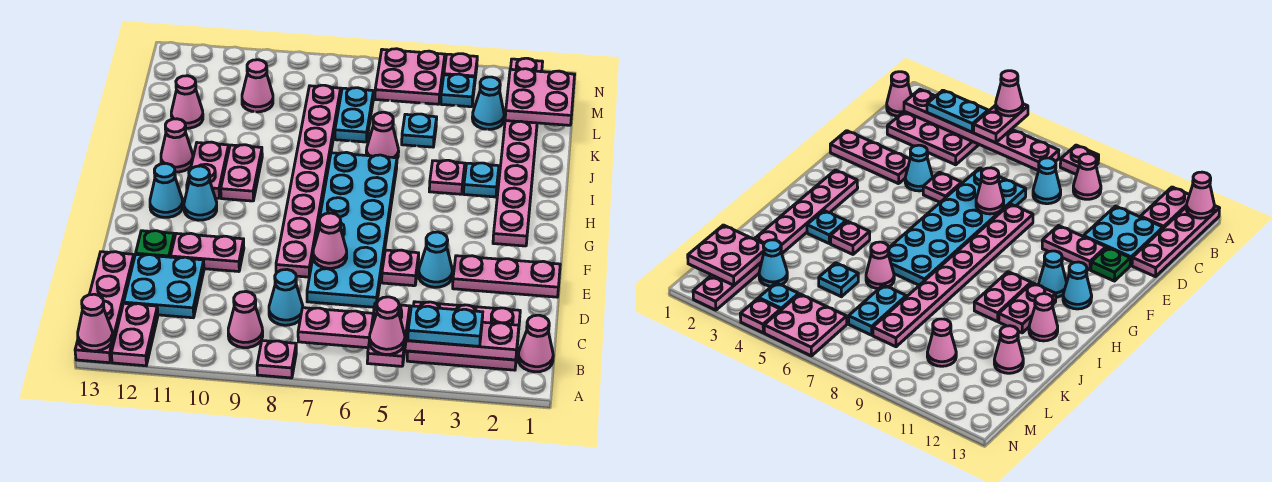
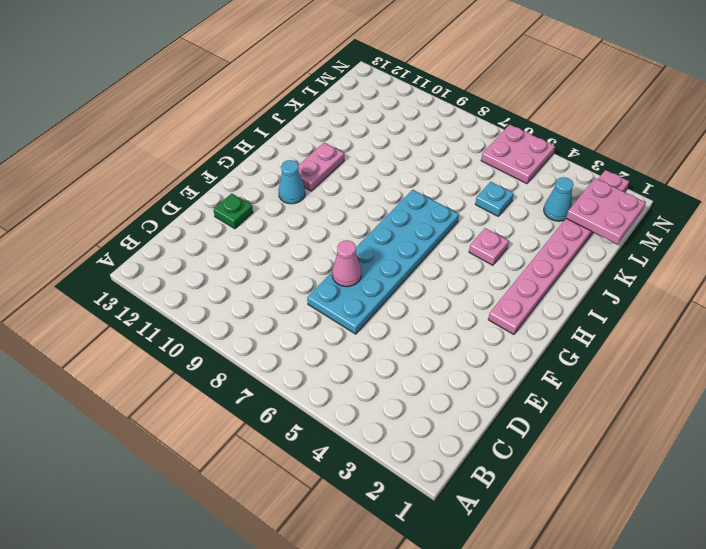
none -> pink 1x1 plate [257,341,296,378]
none -> pink 1x2 plate [111,303,158,366]
none -> pink 1x4 plate [75,252,134,363]
none -> pink 1x1 cone [518,315,553,372]

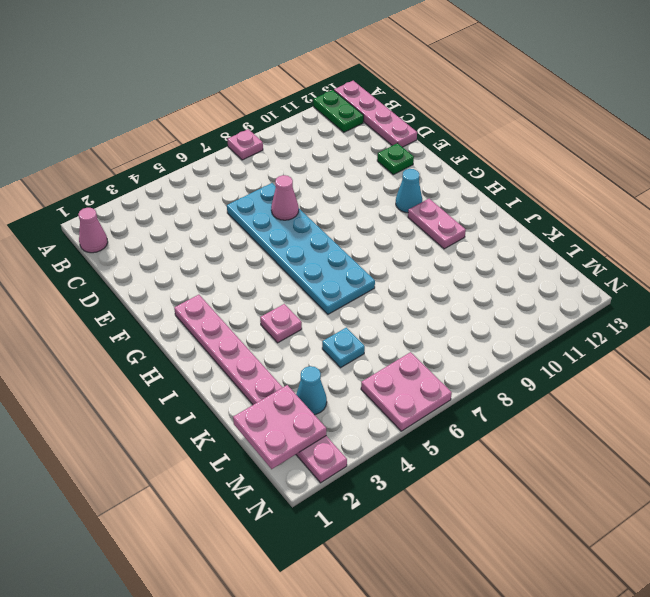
green 1x2 plate [313,90,364,132] -> pink 1x2 plate [111,303,158,366]
none -> pink 2x3 plate [407,302,520,370]
none -> pink 1x1 cone [228,292,263,348]
none -> cyan 1x1 cone [269,269,303,325]
none -> cyan 2x2 plate [124,254,204,318]

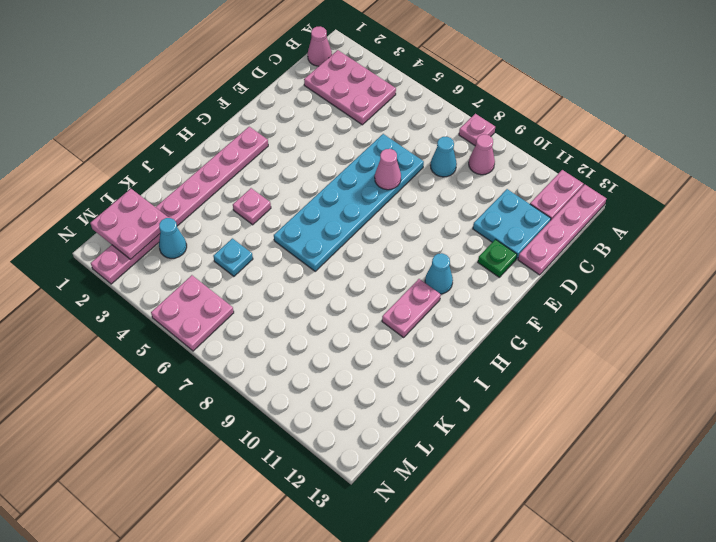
none -> pink 1x3 plate [453,256,560,297]
none -> cyan 1x1 cone [419,232,452,287]
none -> pink 1x1 plate [382,250,419,286]
none -> pink 1x8 plate [276,85,341,277]

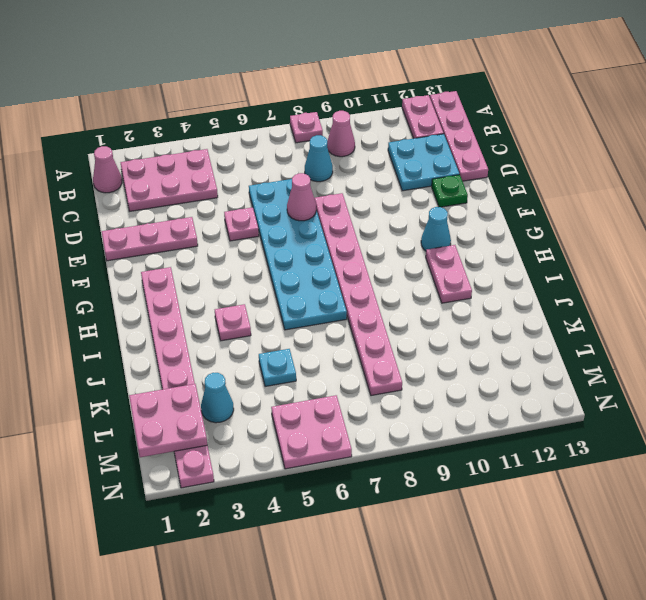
none -> cyan 1x1 cone [419,232,452,287]
none -> pink 1x2 plate [171,233,244,272]
none -> cyan 1x1 cone [150,163,183,217]
none -> pink 1x2 plate [221,145,262,201]

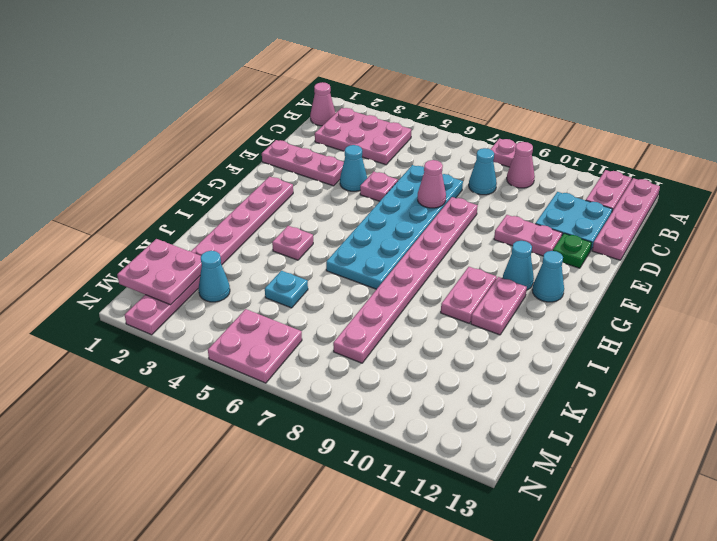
none -> cyan 1x1 plate [464,163,499,197]
none -> pink 1x1 cone [161,119,193,172]
none -> pink 1x1 cone [366,112,399,158]
none -> cyan 1x2 plate [335,88,373,142]

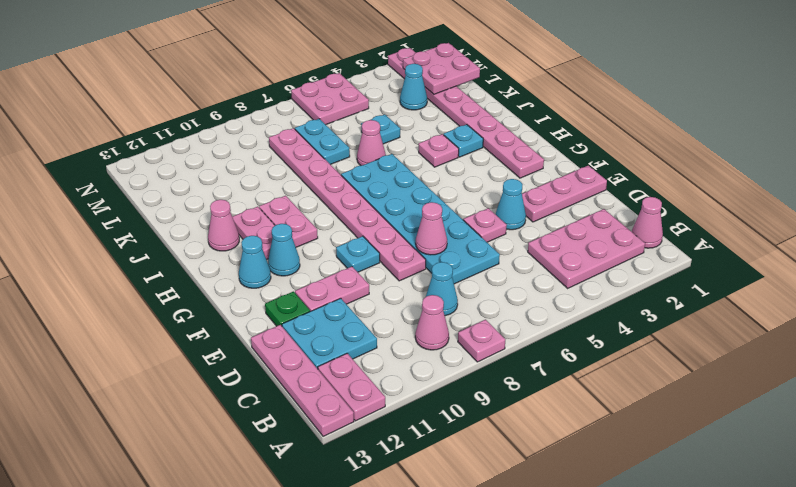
cyan 1x1 plate [336,236,380,272] -> cyan 1x1 plate moved to [441,74,475,107]
none -> pink 1x1 cone [171,76,203,128]
none -> pink 1x1 cone [242,60,273,112]
none -> pink 1x1 plate [444,54,477,78]
none -> pink 1x1 cone [78,294,113,351]

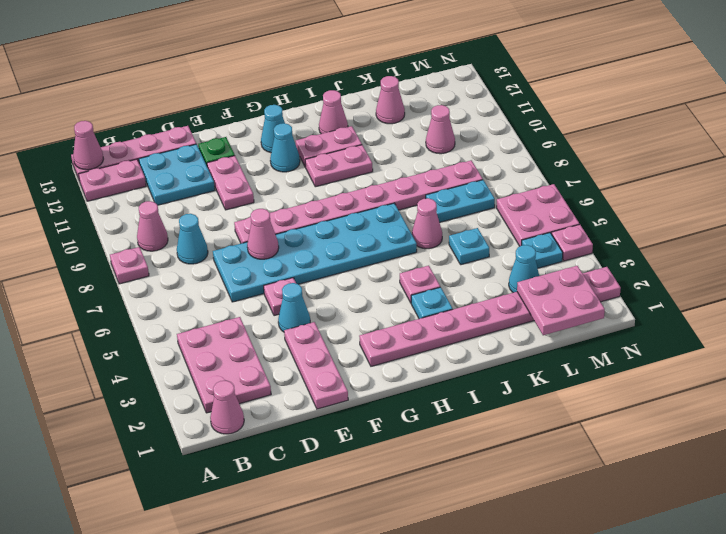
none -> pink 1x6 plate [298,308,519,360]
none -> pink 1x2 plate [367,303,410,366]
none -> cyan 1x2 plate [408,306,483,346]
none -> pink 1x1 cone [369,297,405,355]

